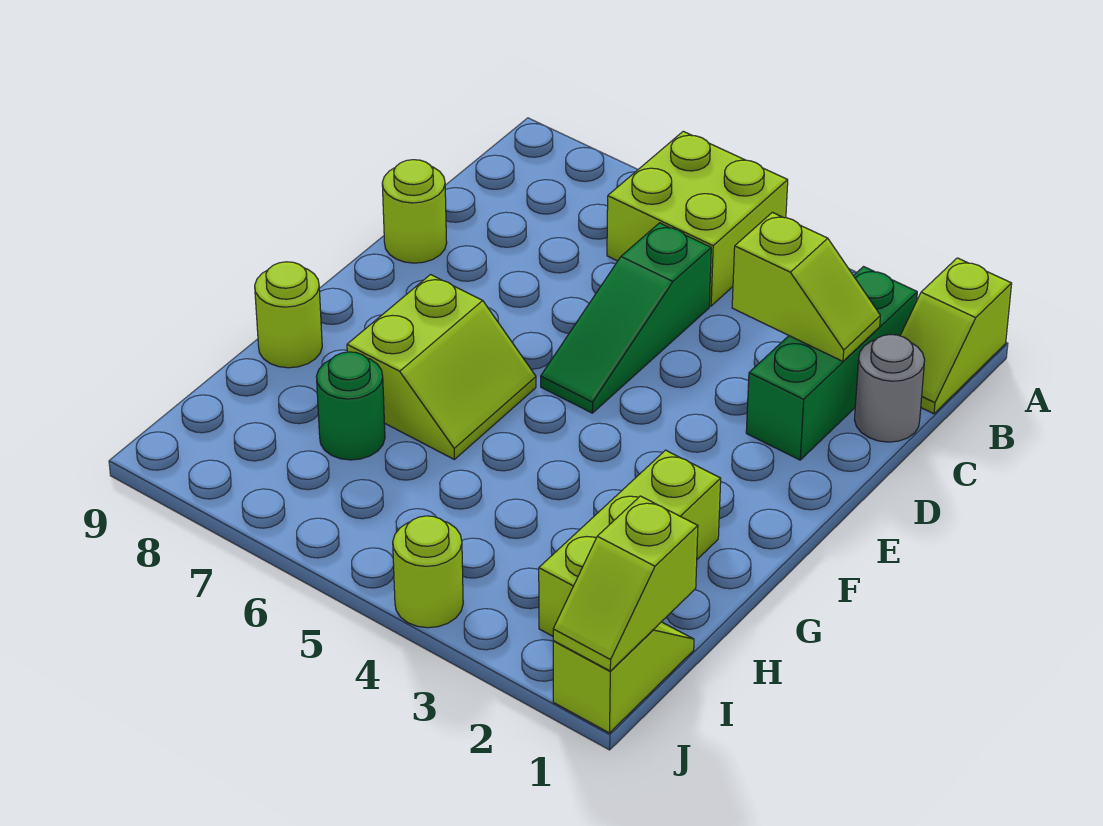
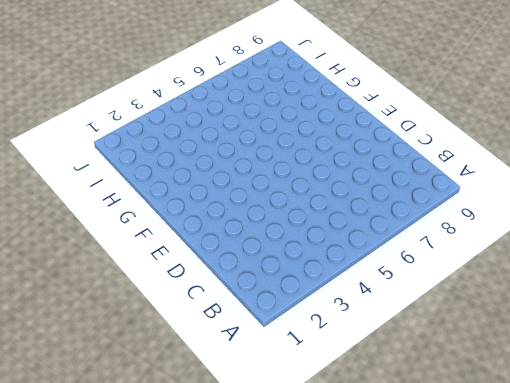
none -> lime 1x2 slope [900,258,1012,414]
none -> lime 2x2 brick [607,131,788,306]
none -> green 1x3 brick [746,267,917,460]

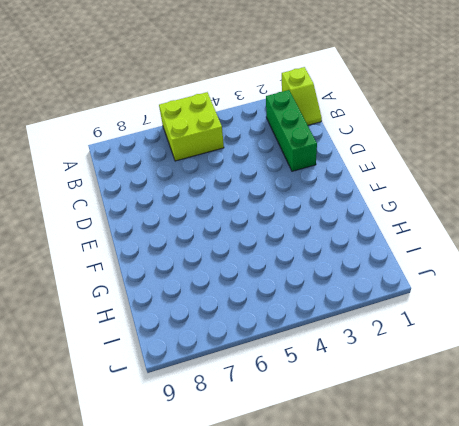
none -> grey 1x1 round brick [855,335,925,442]
none -> green 1x3 slope [541,223,711,413]
none -> lime 1x1 round brick [382,160,447,263]

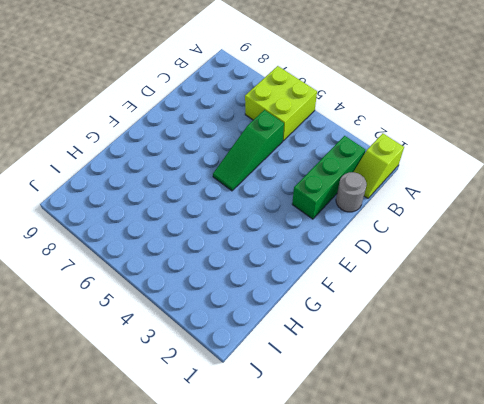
none -> lime 1x1 round brick [382,160,447,263]
none -> lime 2x2 slope [347,275,536,459]
none -> lime 1x3 brick [539,450,721,636]

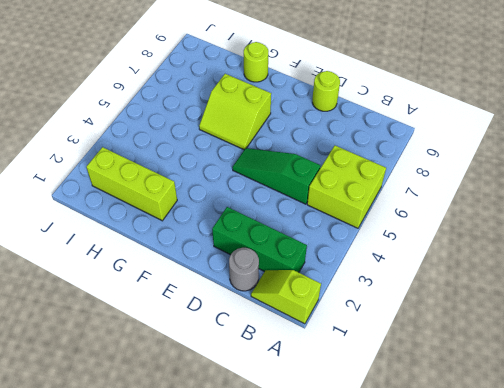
none -> green 1x1 round brick [317,352,385,460]
none -> lime 1x2 slope [553,622,694,733]
none -> lime 1x1 round brick [393,516,463,628]

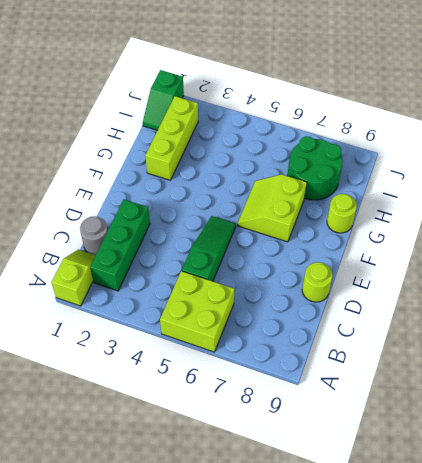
green 2x2 round brick [287,136,343,200] -> green 1x1 round brick [317,352,385,460]
green 1x2 slope [143,70,184,130] -> lime 1x2 slope [553,622,694,733]
none -> lime 1x1 round brick [393,516,463,628]
none -> lime 1x2 slope [732,212,880,361]
none -> lime 1x2 slope [553,496,698,671]

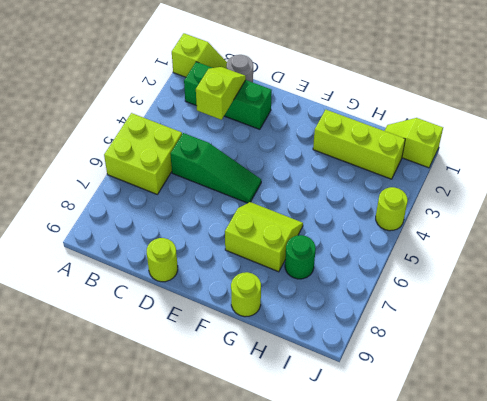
none -> lime 1x2 slope [553,496,698,671]

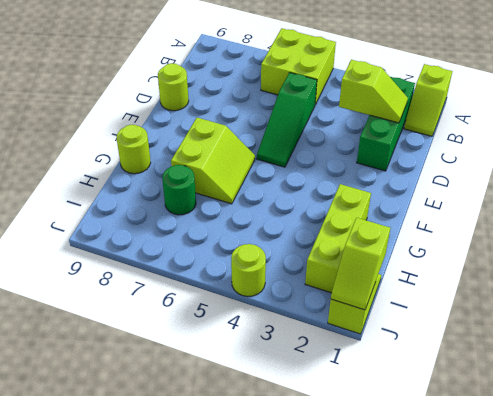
none -> grey 1x1 round brick [855,335,925,442]

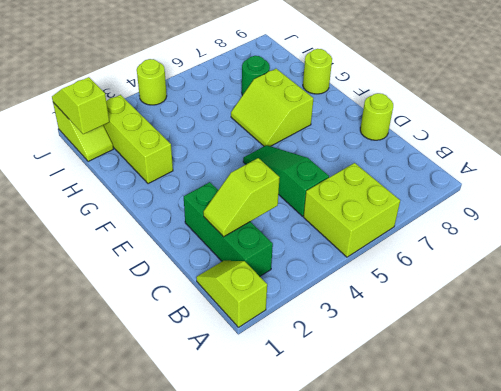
none -> grey 1x1 round brick [855,335,925,442]

